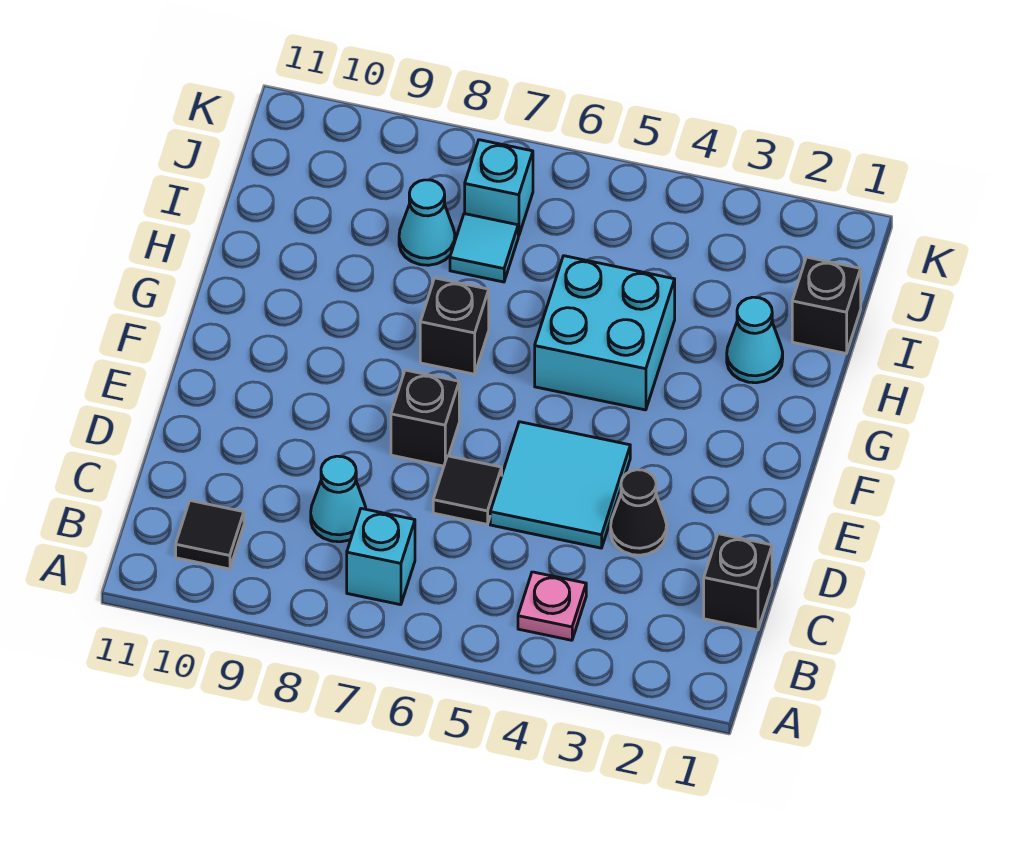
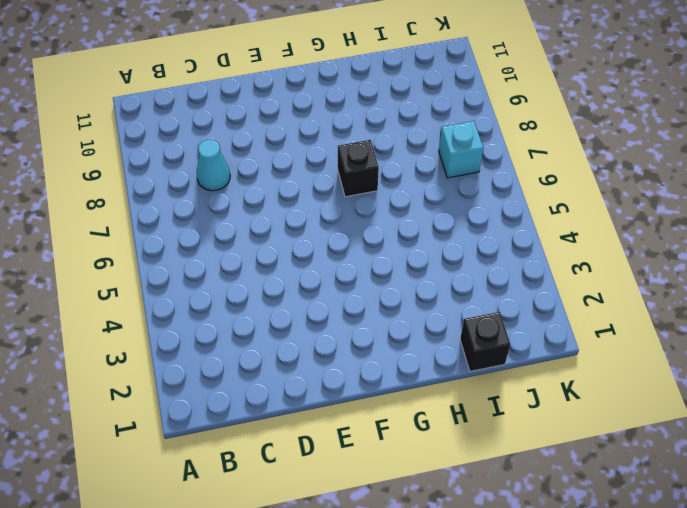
none -> pink 1x1 plate [518,572,586,640]
none -> cyan 1x1 brick [347,508,415,605]
none -> black 1x1 tile [176,501,244,569]

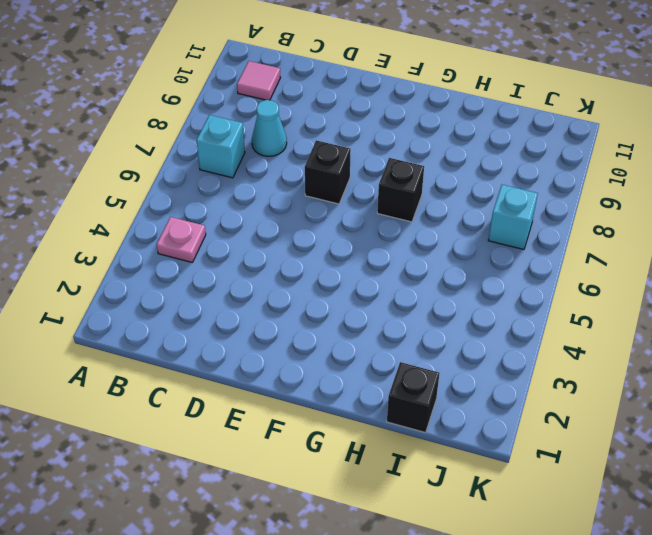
pink 1x1 tile [237,61,280,100] -> black 1x1 tile [176,501,244,569]
none -> black 1x1 brick [704,534,772,630]
none -> black 1x1 cone [611,470,667,555]
none -> cyan 2x2 tile [490,422,630,548]

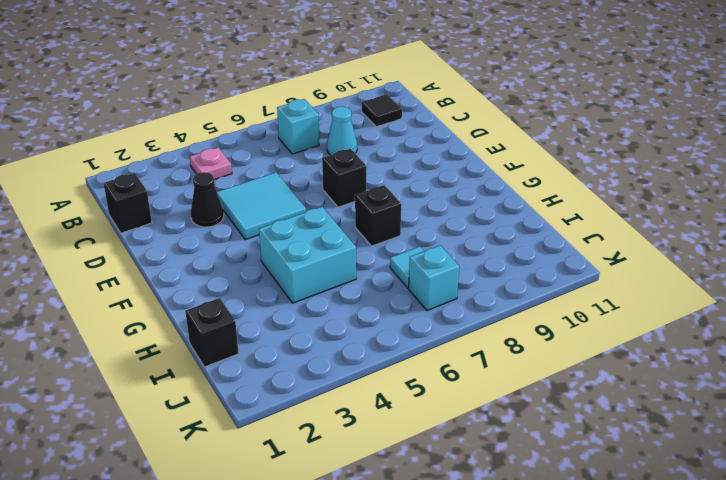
none -> black 1x1 tile [433,456,502,524]
none -> cyan 1x1 cone [727,297,783,383]
none -> cyan 1x1 cone [399,180,455,265]

